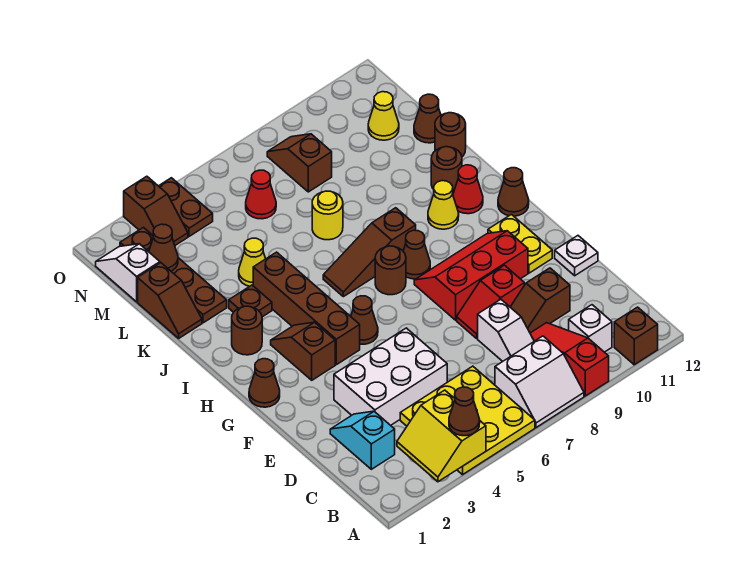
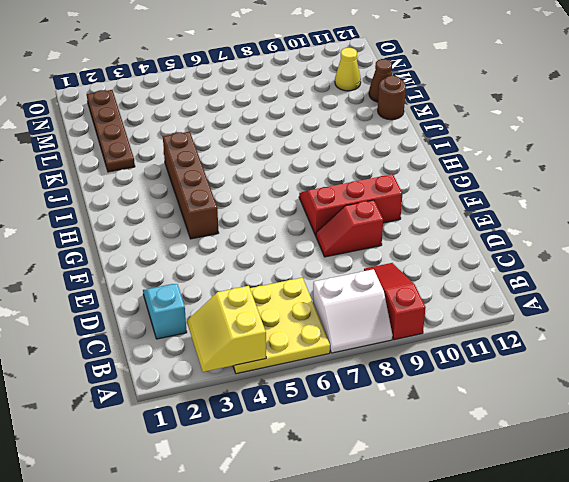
none -> brown 1x1 brick [614,307,658,365]
none -> white 1x1 brick [568,305,612,352]
none -> white 1x2 slope [478,299,534,361]
none -> white 2x3 brick [334,328,447,425]

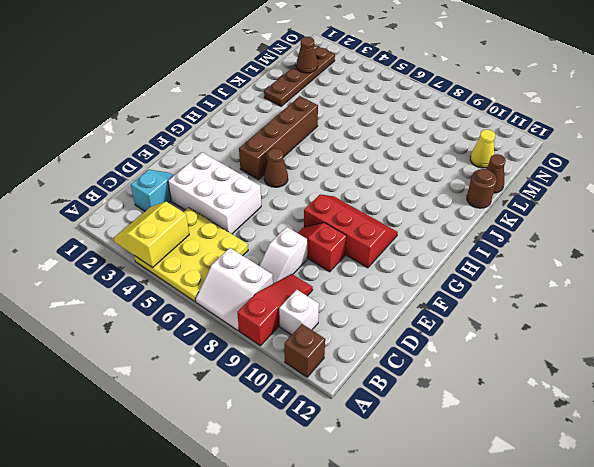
none -> brown 1x2 slope [510,268,570,333]
none -> white 1x1 plate [555,236,598,276]
none -> yellow 1x2 plate [488,214,552,273]
none -> brown 1x1 cone [249,359,280,407]

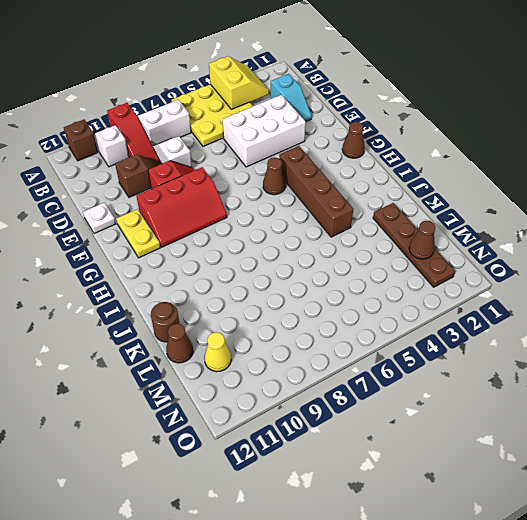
none -> brown 1x2 slope [271,322,335,380]
none -> brown 1x1 round brick [375,246,406,295]
none -> brown 1x1 cone [403,230,430,279]
none -> brown 1x1 cone [498,168,529,216]

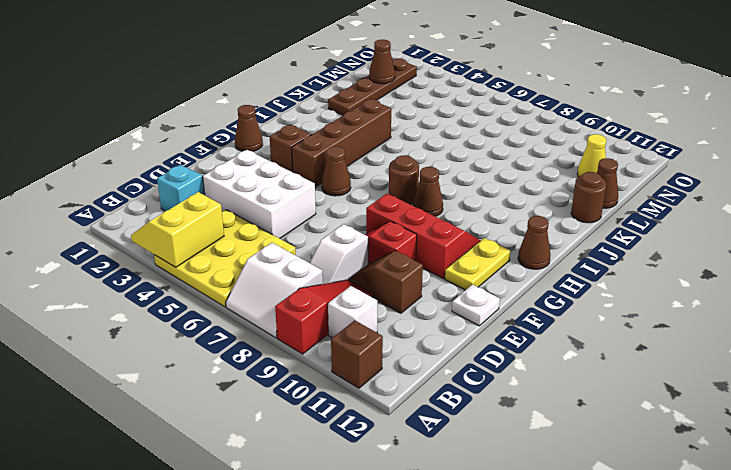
none -> brown 1x1 round brick [232,306,262,355]
none -> brown 1x3 slope [323,208,416,297]
none -> yellow 1x1 cone [428,181,459,229]
none -> red 1x1 cone [453,165,483,214]

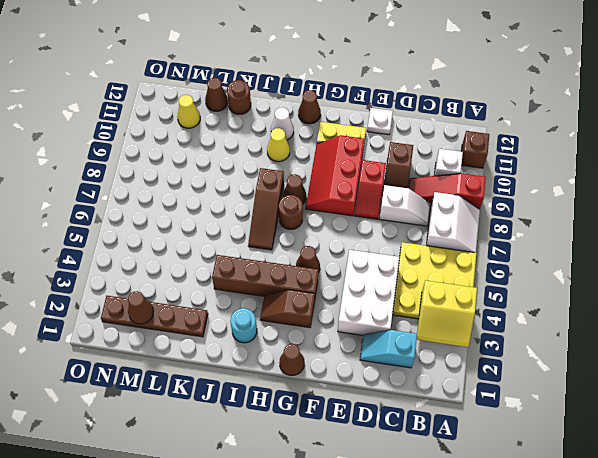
cyan 1x1 round brick [230,308,257,343] -> brown 1x1 round brick [232,306,262,355]
white 1x1 cone [271,107,294,140] -> red 1x1 cone [453,165,483,214]
none -> brown 1x1 plate [229,285,272,317]
none -> brown 1x1 round brick [431,147,462,194]
none -> brown 1x2 slope [138,263,202,338]
none -> yellow 1x1 cone [239,238,266,286]

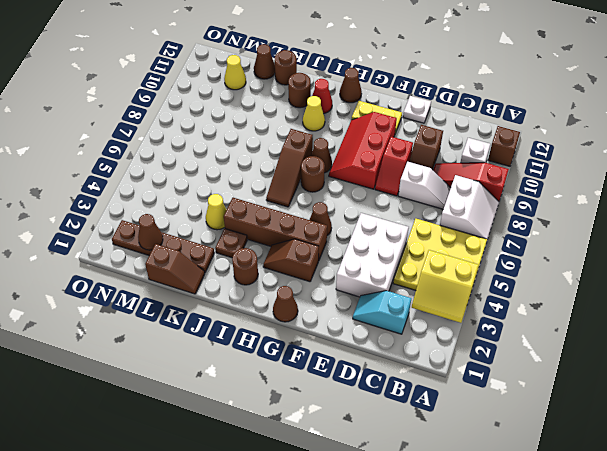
none -> yellow 1x1 round brick [312,191,343,240]
none -> white 1x2 slope [96,244,160,302]
none -> red 1x1 cone [246,170,276,219]
none -> brown 1x2 slope [267,134,332,192]

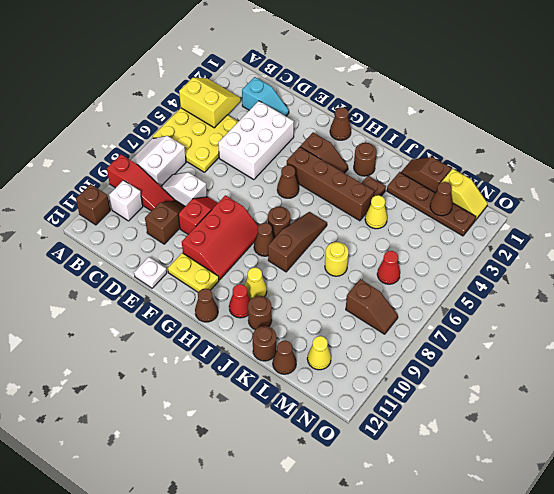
yellow 1x2 slope [441,169,488,220] -> white 1x2 slope [96,244,160,302]
none -> brown 1x2 slope [124,176,188,245]
none -> brown 1x2 plate [159,178,213,236]
none -> brown 1x1 cone [449,387,480,436]

